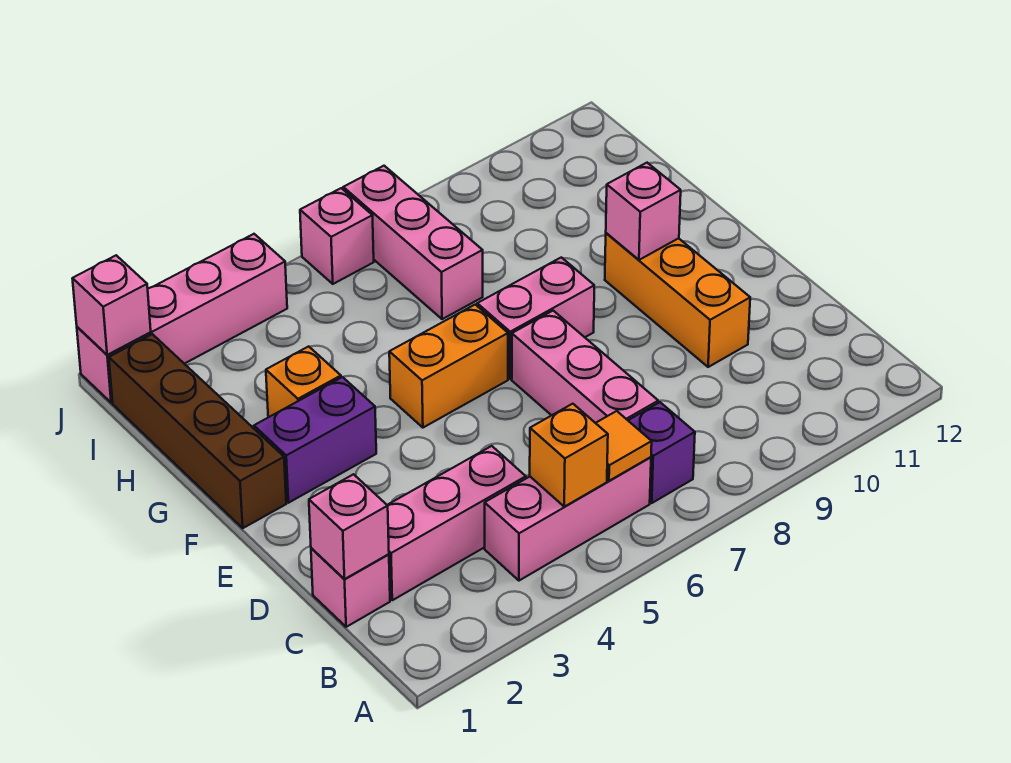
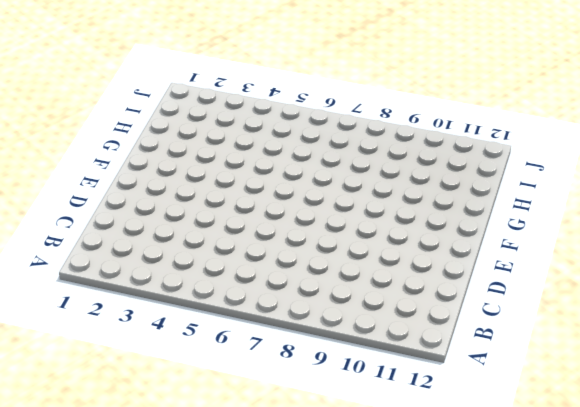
none -> pink 1x3 brick [485,457,651,581]
none -> purple 1x1 brick [628,402,695,503]
none -> pink 1x1 brick [311,548,390,627]

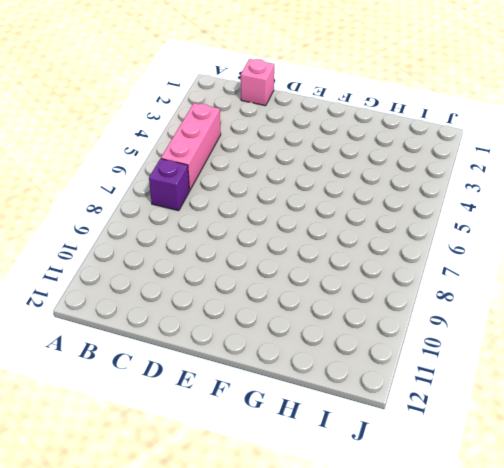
none -> pink 1x3 brick [388,446,526,600]
none -> pink 1x3 brick [512,311,658,423]
none -> orange 1x3 brick [605,233,750,367]

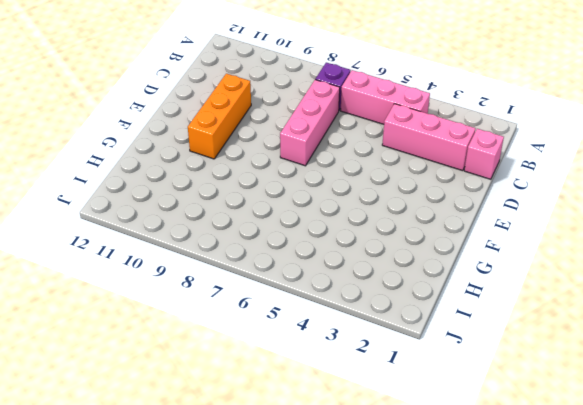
none -> brown 1x4 brick [109,334,286,528]
none -> purple 1x2 brick [254,377,376,503]
none -> orange 1x2 brick [389,305,508,428]

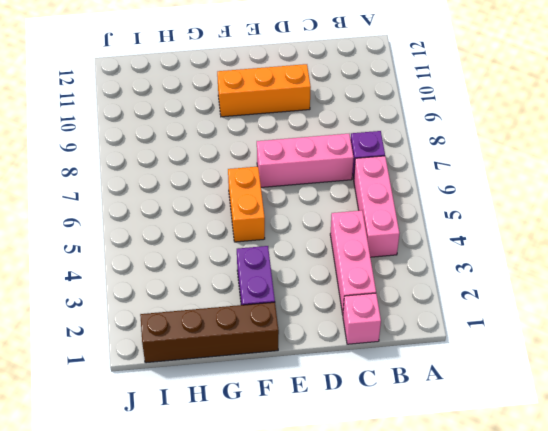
none -> pink 1x2 brick [477,257,594,379]
none -> orange 1x1 brick [266,346,341,417]
none -> pink 1x3 brick [343,166,483,319]

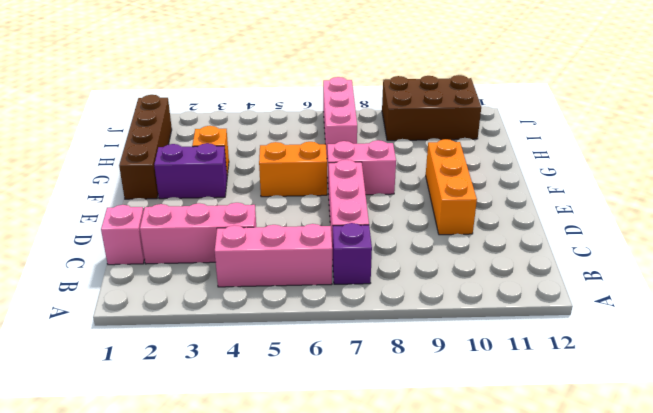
brown 2x3 brick [382,75,481,141] -> none
none -> pink 1x4 brick [77,234,287,403]
none -> pink 1x1 brick [300,188,374,284]
none -> orange 1x1 brick [530,404,608,507]

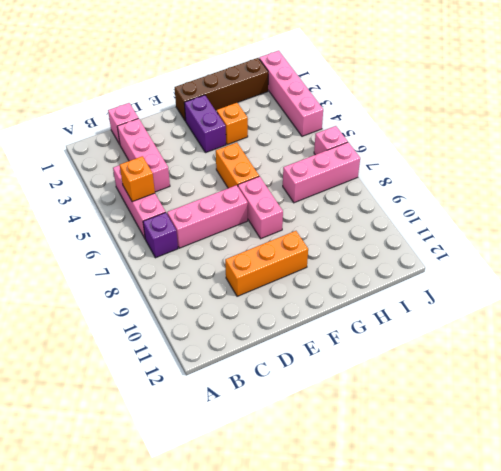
none -> orange 1x1 tile [596,411,652,481]
none -> pink 1x1 brick [309,474,389,579]
none -> pink 1x1 brick [606,163,681,260]

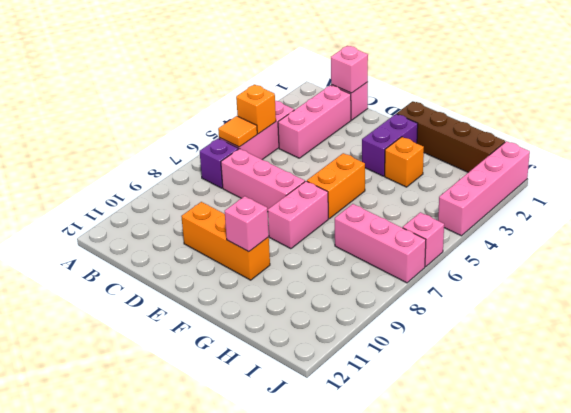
none -> pink 1x1 brick [72,255,151,355]

